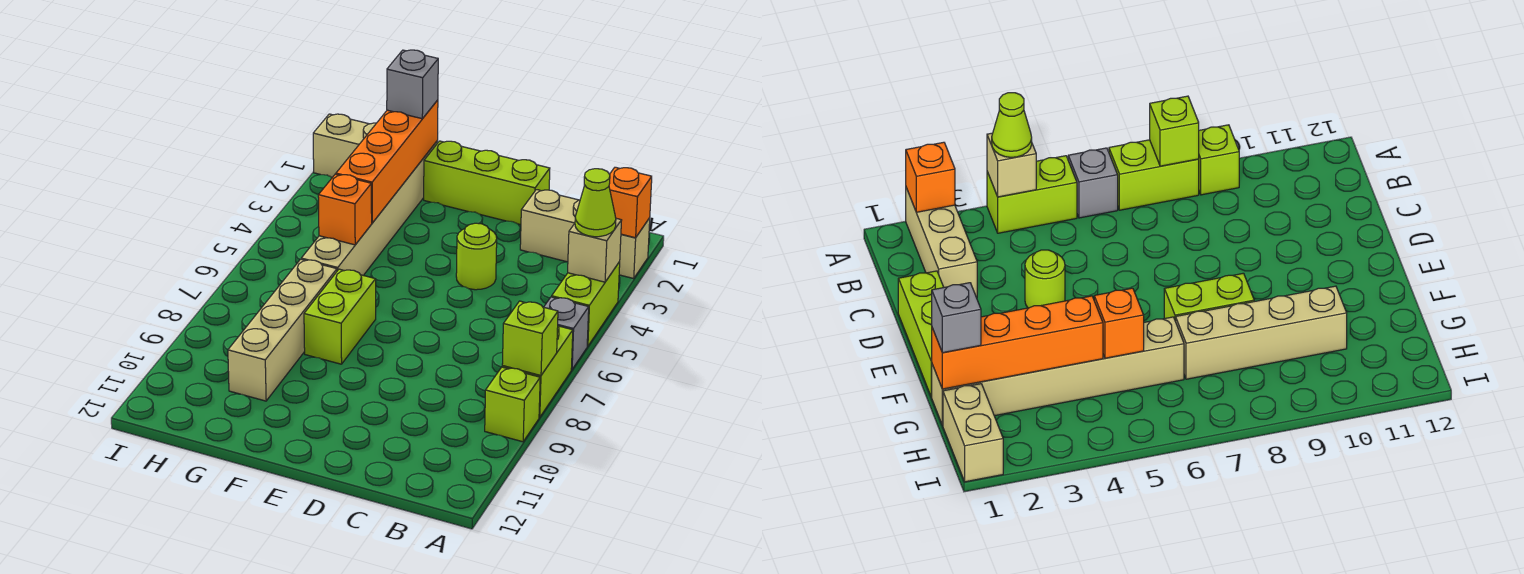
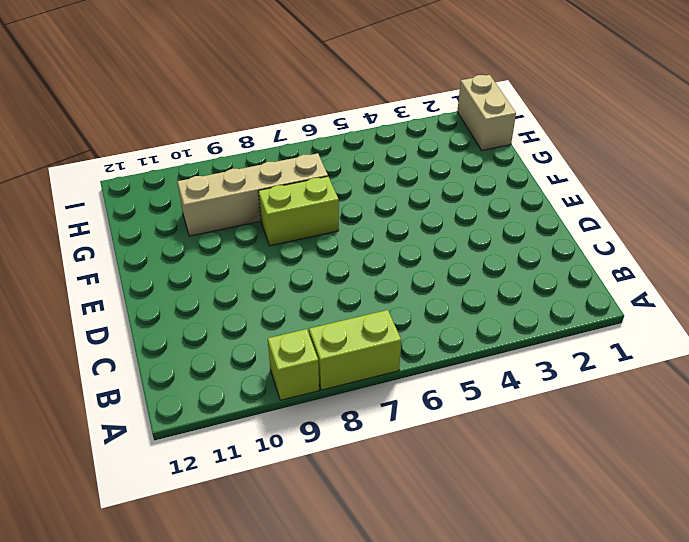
none -> tan 1x3 brick [520,190,650,278]
none -> lime 1x2 brick [552,262,620,346]
none -> grey 1x1 brick [544,297,589,370]

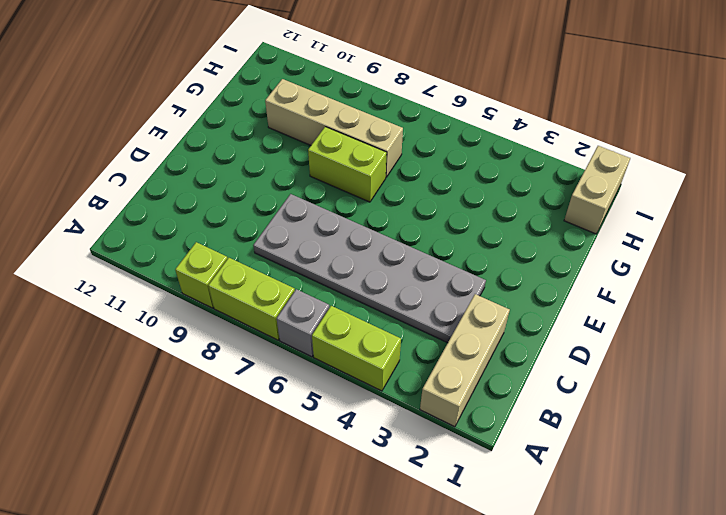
grey 2x6 plate [253,194,486,343] -> lime 1x1 round brick [456,223,497,290]
none -> lime 1x3 brick [424,141,550,225]
none -> tan 1x6 brick [301,141,437,275]
none -> orange 1x1 brick [609,167,652,238]

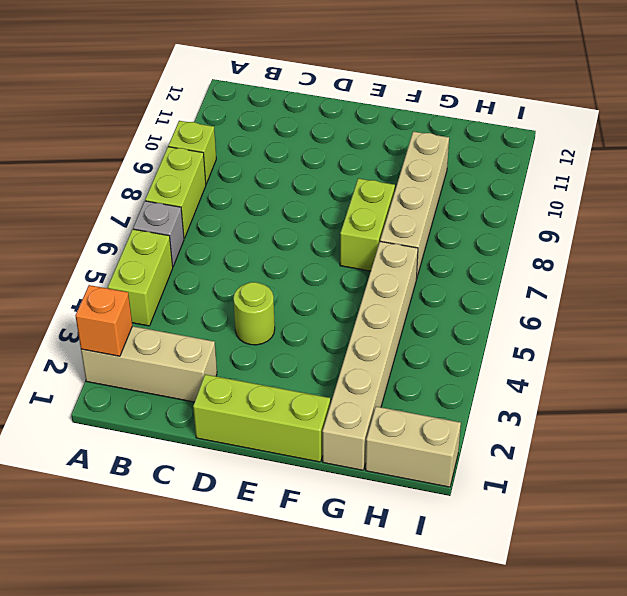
none -> tan 1x1 brick [568,218,622,282]
none -> lime 1x1 brick [502,301,558,375]
none -> orange 1x4 brick [336,100,438,223]

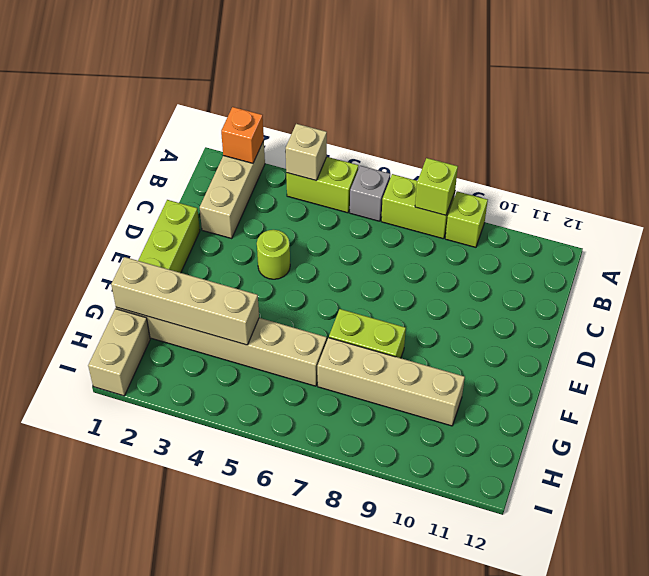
tan 1x4 brick [111,257,259,345] -> orange 1x4 brick [336,100,438,223]
none -> orange 1x1 brick [318,174,372,245]
none -> lime 1x1 cone [575,169,616,237]
none -> grey 1x1 brick [387,50,438,119]

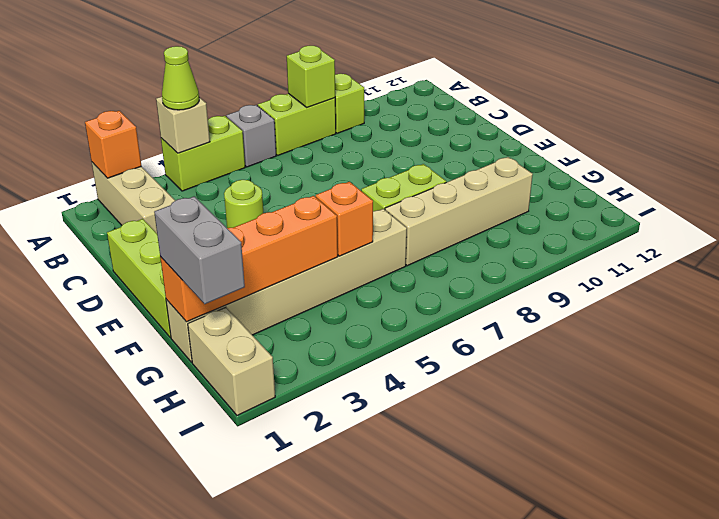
grey 1x2 brick [154,196,245,304] -> grey 1x1 brick [387,50,438,119]

